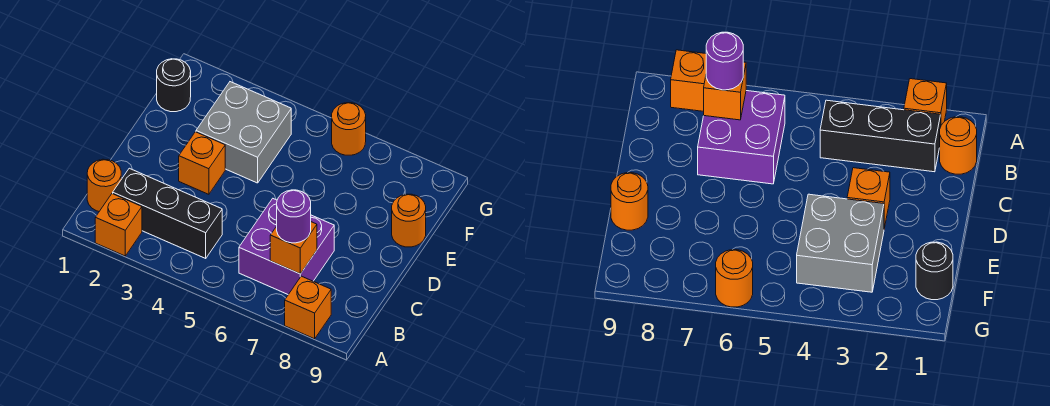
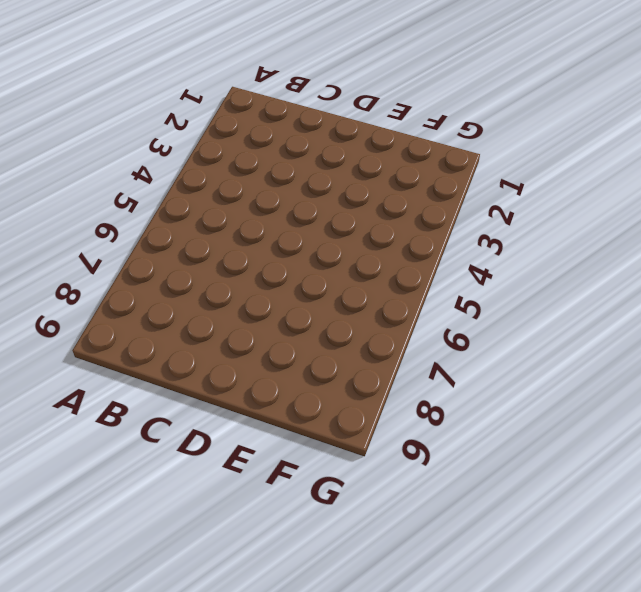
none -> orange 1x1 brick [95,194,142,256]
none -> orange 1x1 brick [285,276,331,339]
none -> orange 1x1 round brick [87,159,121,211]

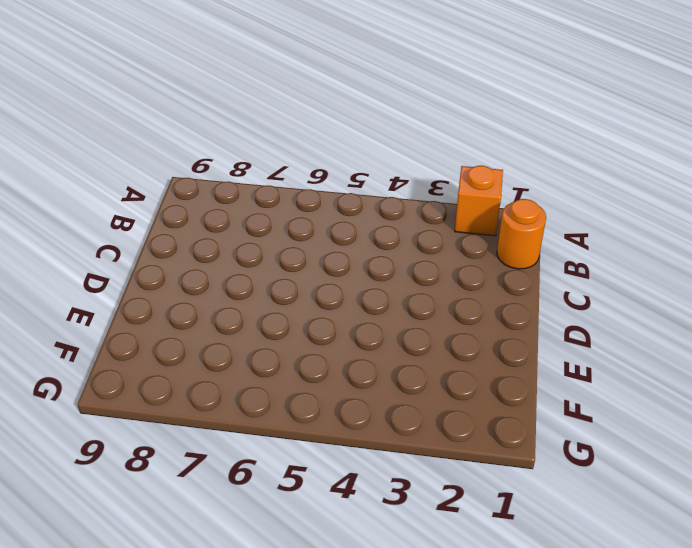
none -> orange 1x1 brick [285,276,331,339]
none -> black 1x3 brick [113,168,222,258]
none -> purple 2x2 brick [239,199,334,295]

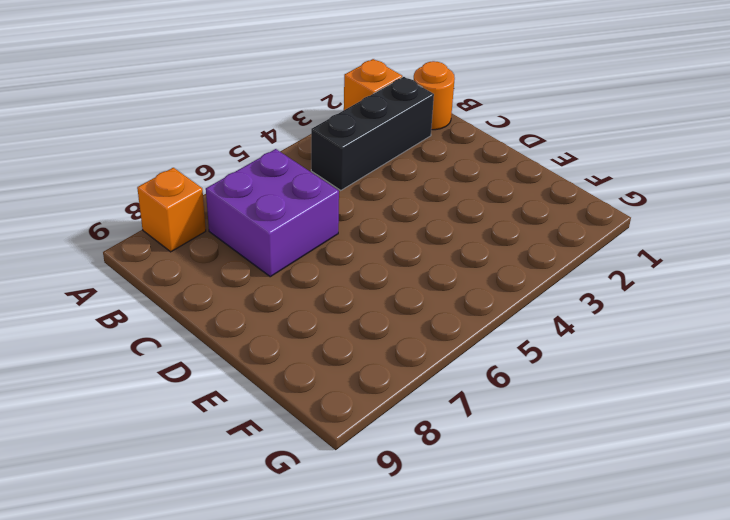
none -> orange 1x1 brick [179,132,225,194]
none -> grey 2x2 brick [196,82,291,183]
none -> orange 1x1 round brick [392,194,426,247]

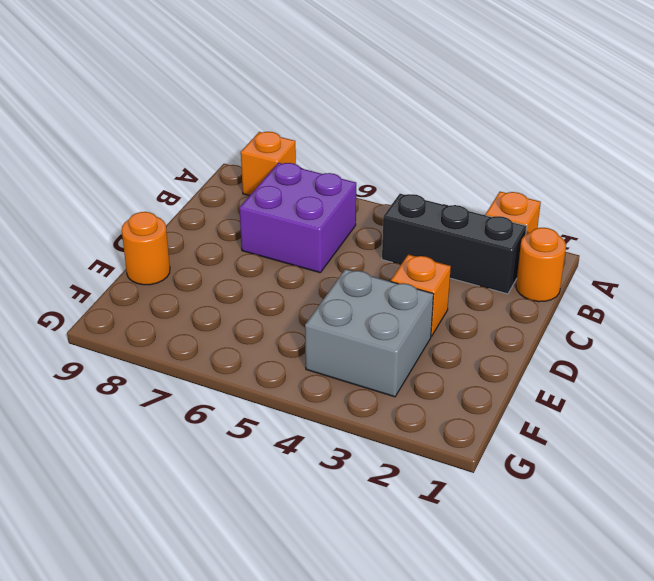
none -> black 1x1 round brick [157,59,191,112]
none -> orange 1x1 round brick [332,103,366,155]
none -> orange 1x1 brick [270,222,317,274]

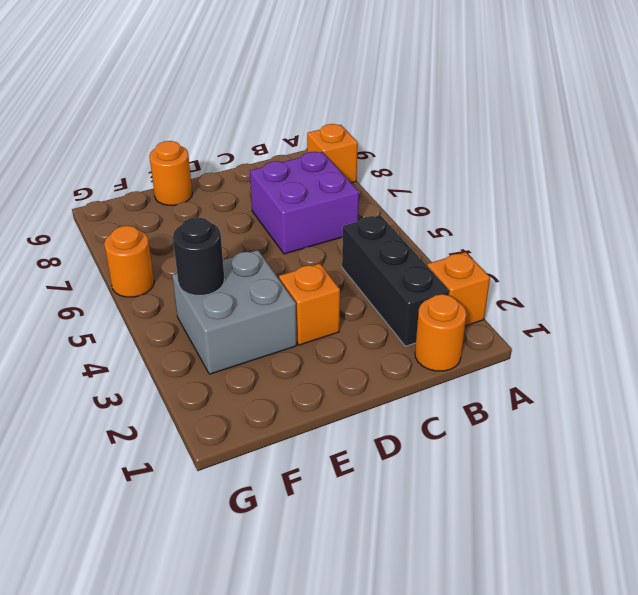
black 1x1 round brick [173,217,224,295] -> black 1x1 round brick moved to [157,59,191,112]
none -> orange 1x1 brick [270,222,317,274]
none -> purple 1x1 round brick [277,190,311,243]

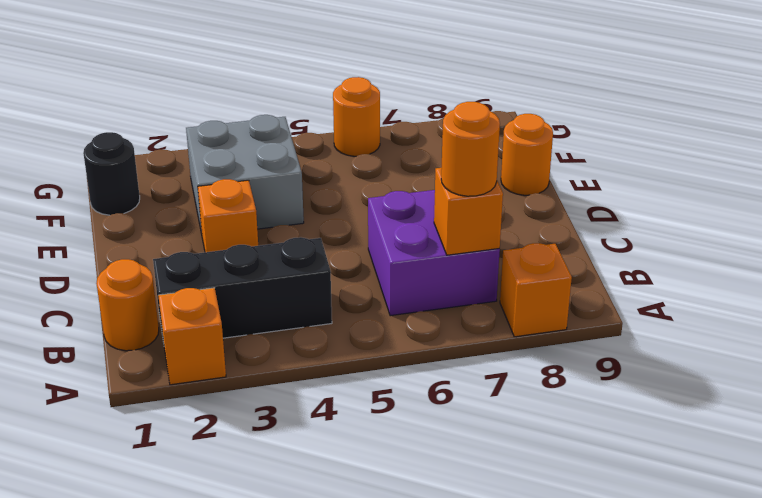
orange 1x1 round brick [441,102,500,196] -> purple 1x1 round brick [277,190,311,243]

